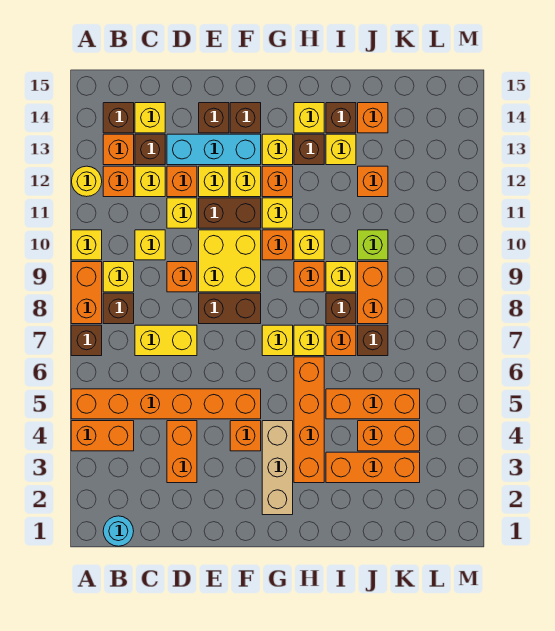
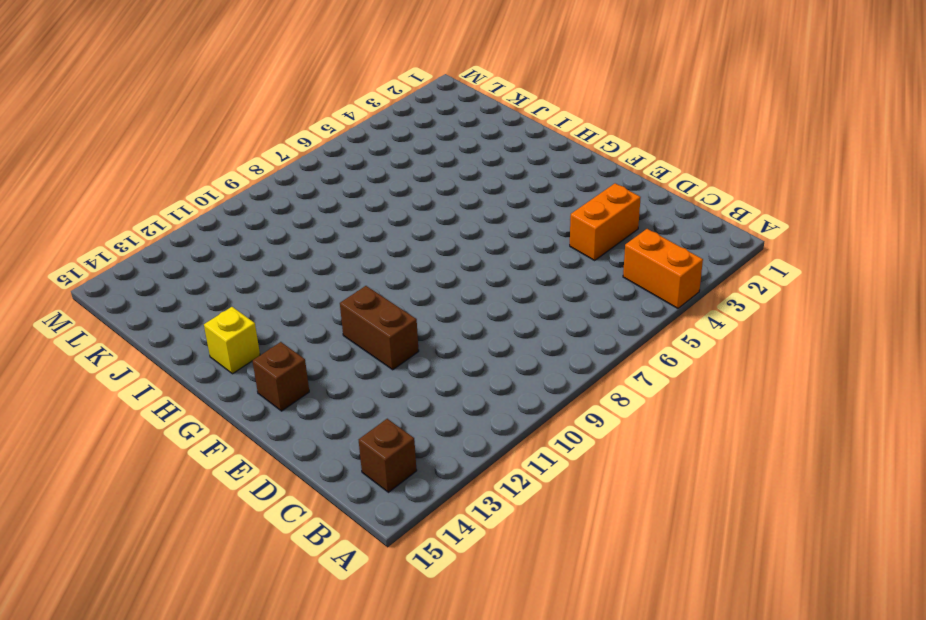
none -> orange 1x6 brick [71,389,261,419]
none -> brown 1x1 brick [71,325,102,356]
none -> orange 1x2 brick [71,262,102,324]
none -> yellow 1x1 brick [71,230,102,260]

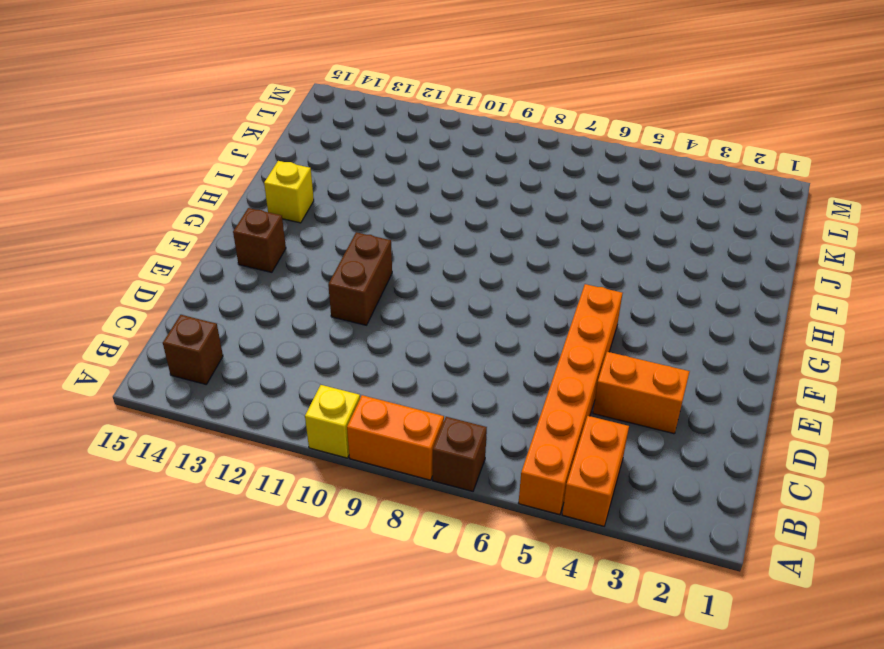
none -> yellow 1x1 round brick [72,166,102,197]
none -> cyan 1x1 round brick [103,516,134,546]
none -> brown 1x1 brick [103,293,134,324]
none -> yellow 1x1 brick [103,262,134,292]

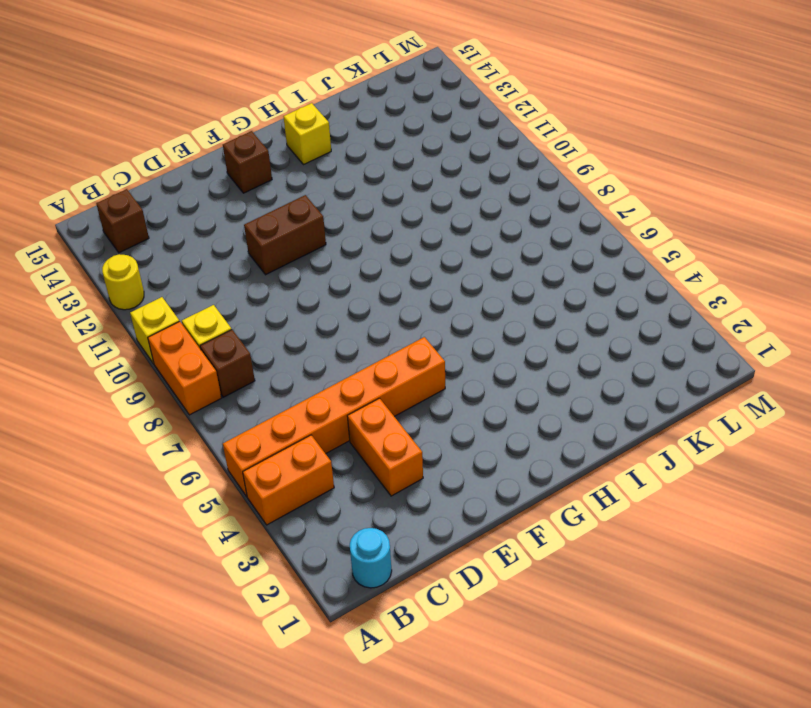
none -> brown 1x1 brick [71,325,102,356]
none -> orange 1x1 brick [103,166,134,197]
none -> orange 1x1 brick [103,134,134,165]
none -> yellow 1x2 brick [135,325,197,356]

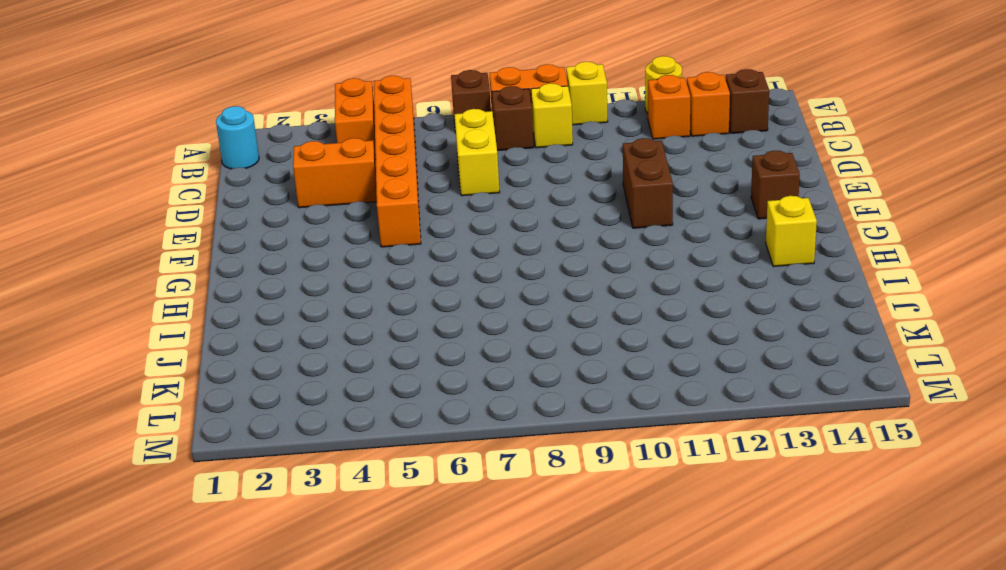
none -> yellow 1x1 brick [135,230,165,260]
none -> yellow 1x1 brick [135,166,165,197]
none -> brown 1x1 brick [135,134,165,165]
none -> yellow 1x1 brick [135,103,165,133]

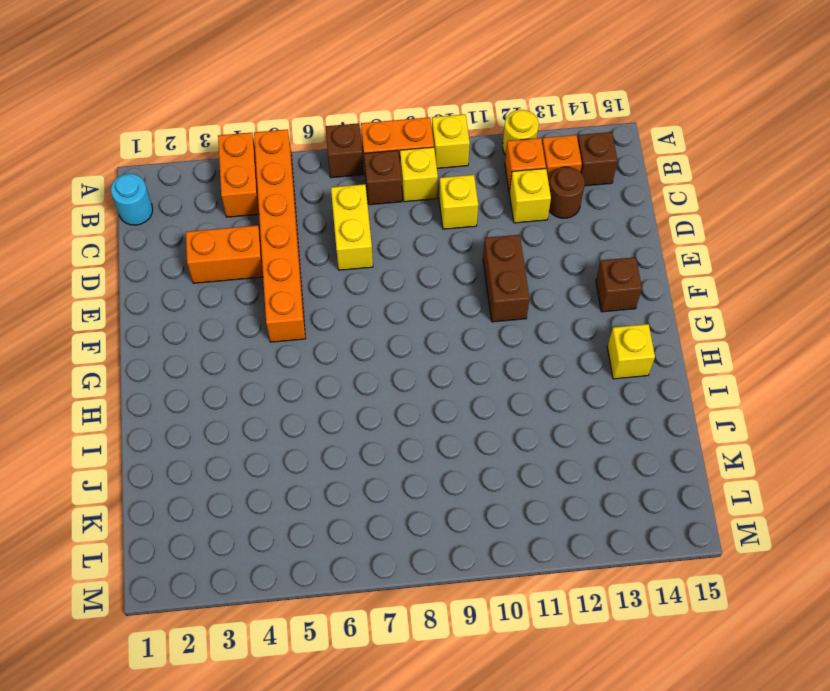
brown 1x1 round brick [549,167,585,218] -> brown 1x1 brick [135,134,165,165]
none -> yellow 1x1 brick [135,103,165,133]
none -> orange 1x1 brick [167,262,197,292]
none -> yellow 1x1 brick [167,198,197,228]
none -> orange 1x1 brick [167,166,197,197]

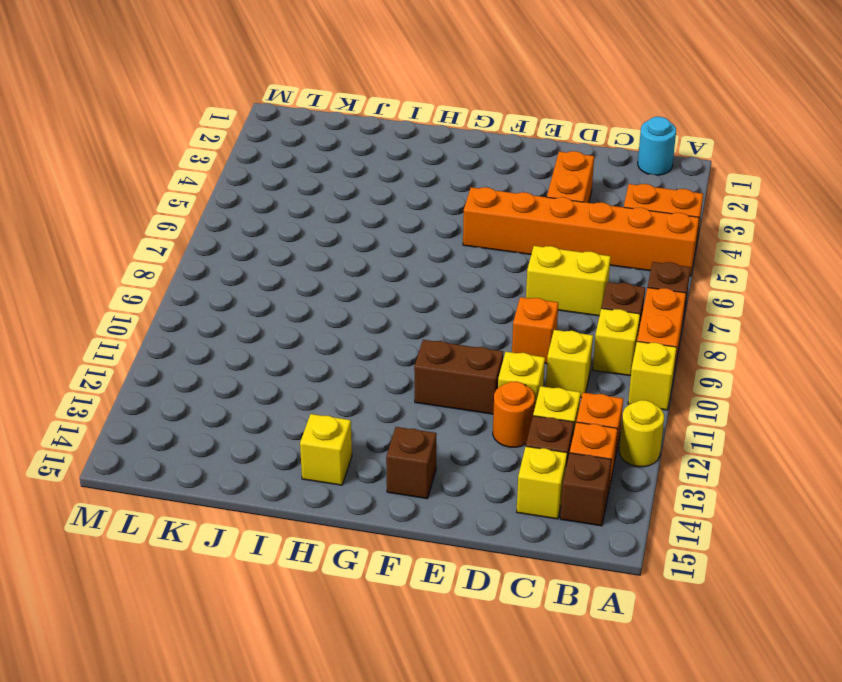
orange 1x1 round brick [493,381,535,447] -> orange 1x1 brick [167,166,197,197]
none -> cyan 1x3 brick [167,134,261,165]
none -> brown 1x2 brick [199,293,261,324]
none -> yellow 2x2 brick [199,230,261,292]
none -> yellow 1x1 brick [199,166,229,197]

